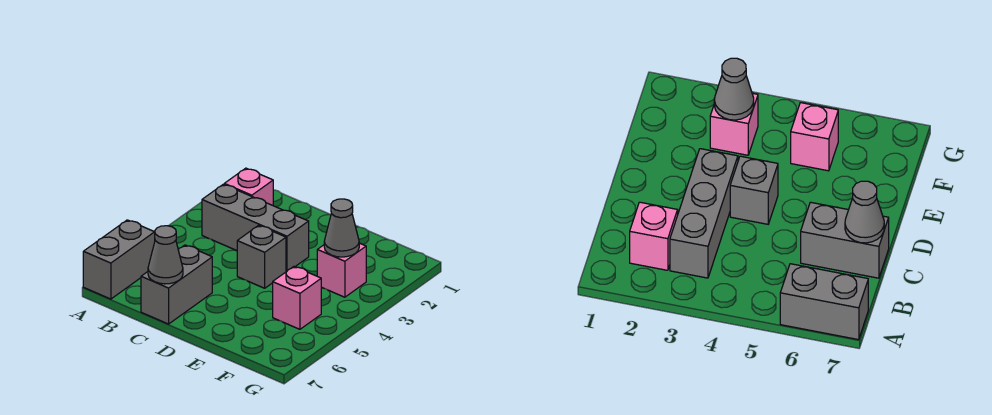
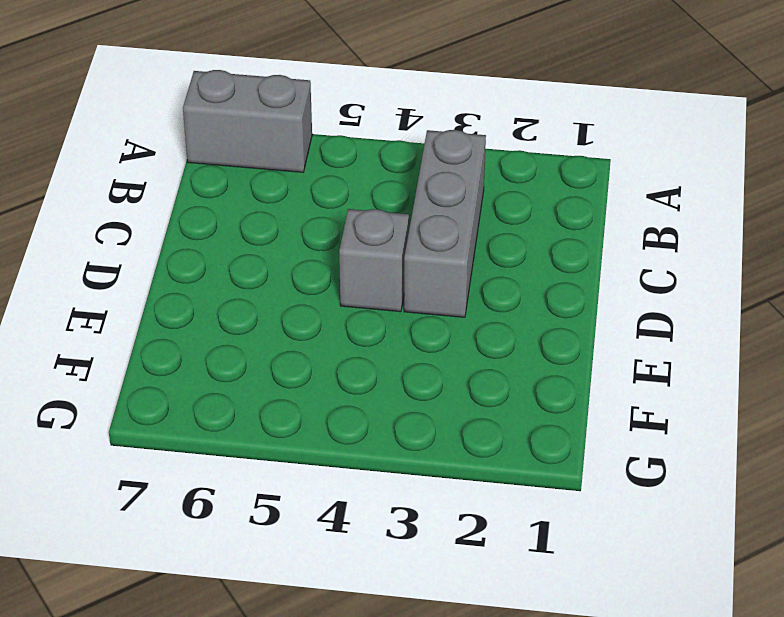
none -> pink 1x1 brick [224,168,273,205]
none -> grey 1x2 brick [141,245,212,324]

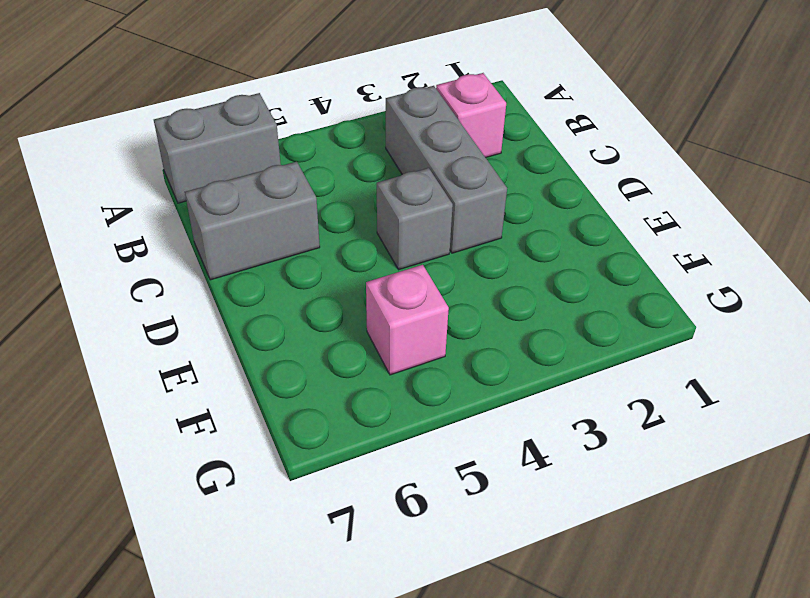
none -> pink 1x1 brick [317,243,366,297]
none -> grey 1x1 cone [148,226,183,284]

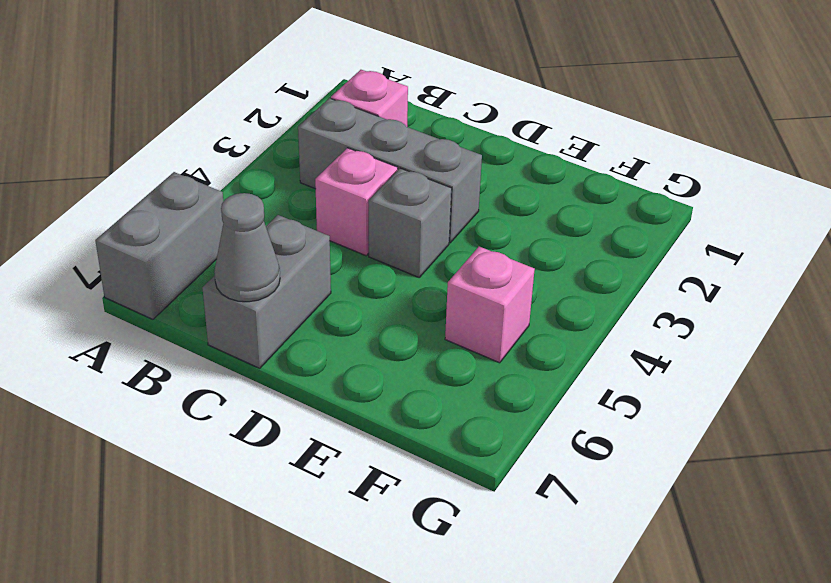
pink 1x1 brick [315,148,398,256] -> pink 1x1 brick moved to [317,243,366,297]
none -> grey 1x1 cone [324,199,359,257]

